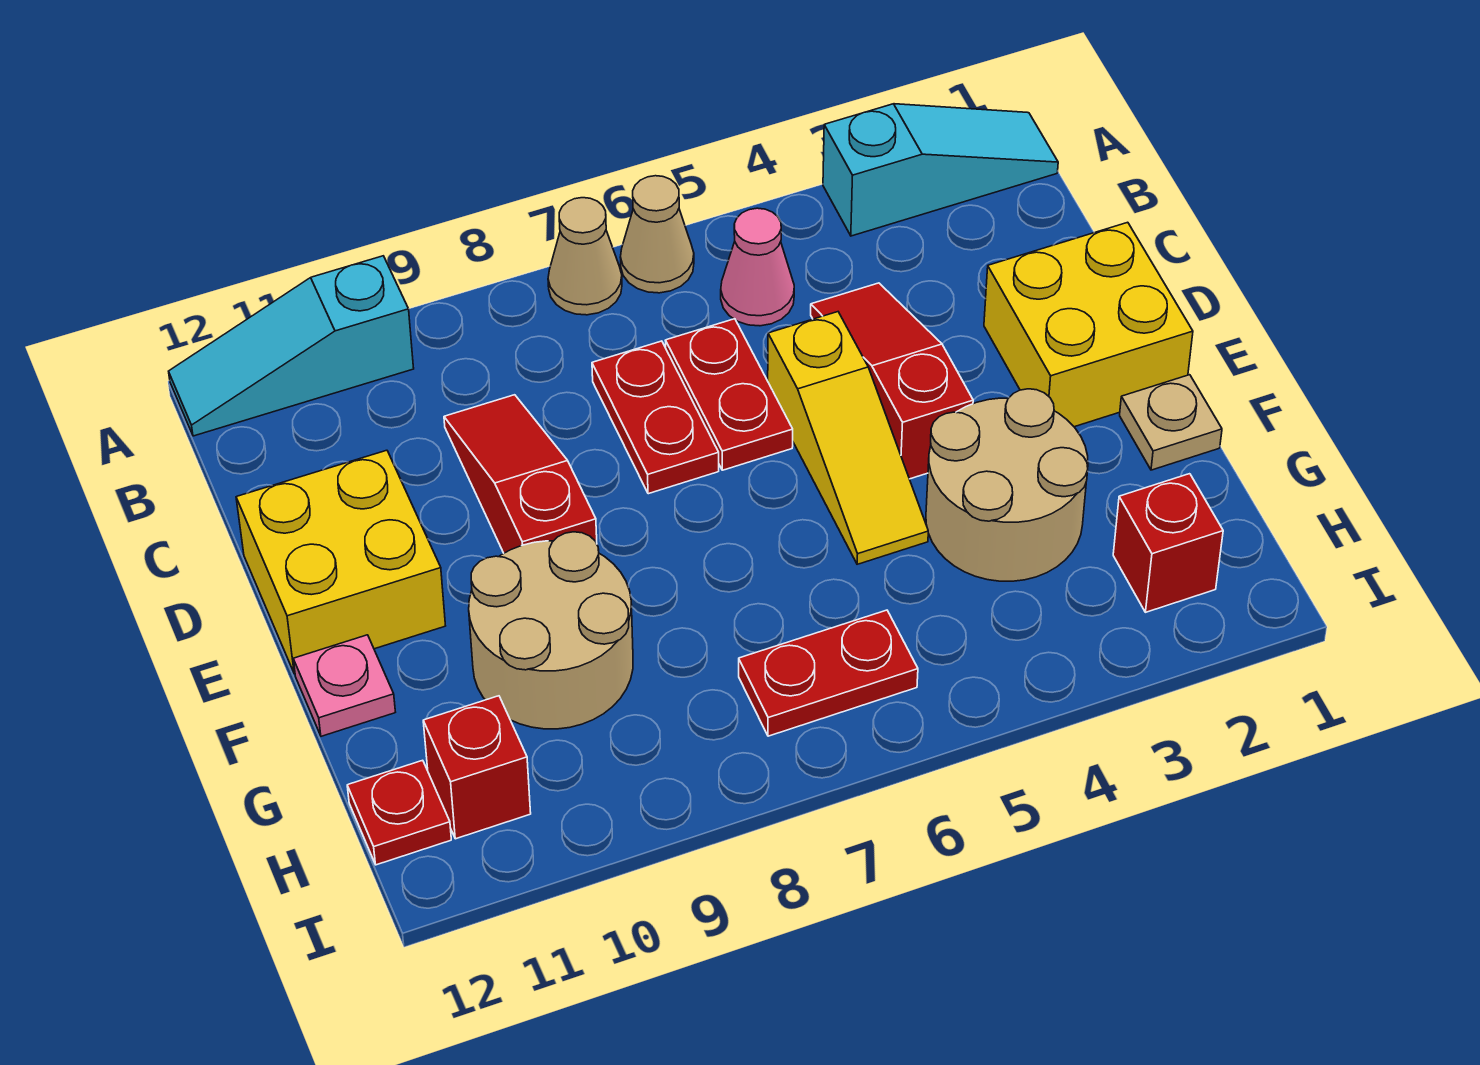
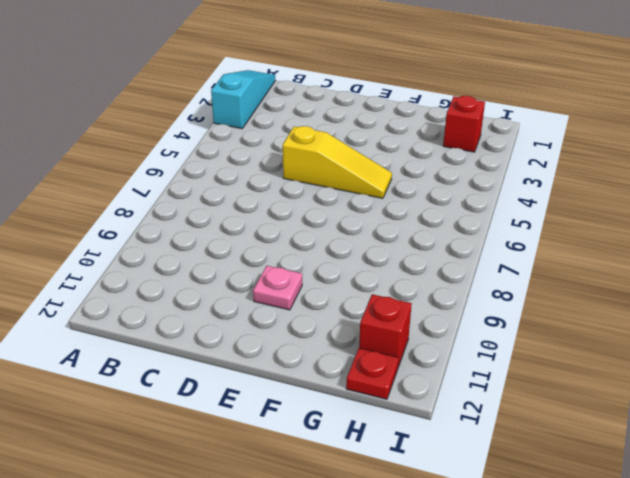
pink 1x1 plate [253,266,302,310] -> pink 1x1 plate moved to [293,635,395,736]
none -> tan 1x1 cone [620,176,694,293]
none -> tan 1x1 cone [548,198,622,315]
none -> cyan 1x3 slope [169,256,414,436]

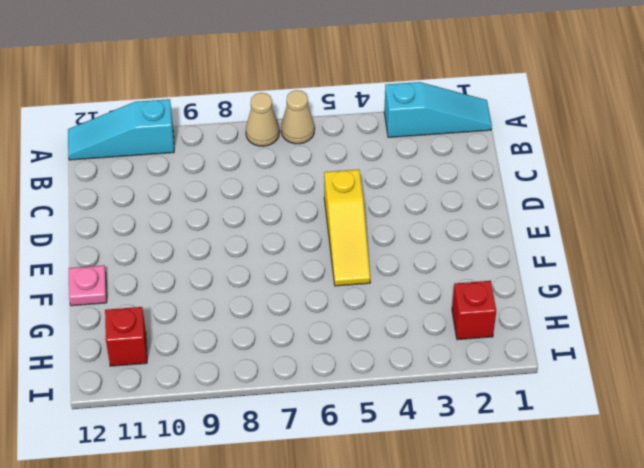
none -> pink 1x1 cone [721,208,794,326]
none -> red 1x3 slope [811,283,973,479]
none -> red 1x2 plate [665,319,793,470]

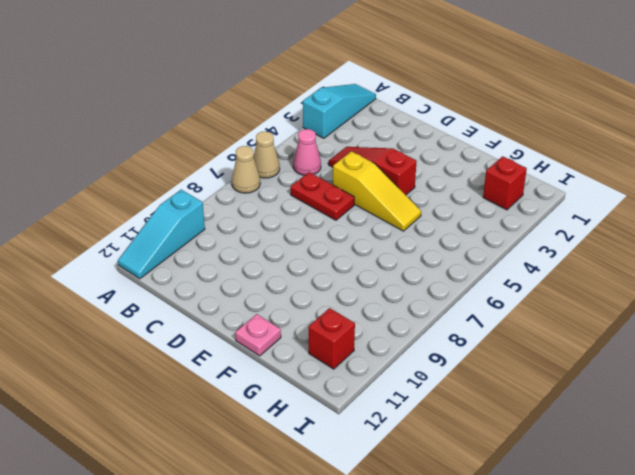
none -> red 1x2 plate [592,341,719,494]
none -> red 1x3 slope [444,395,597,553]
none -> yellow 2x2 brick [984,222,1193,427]

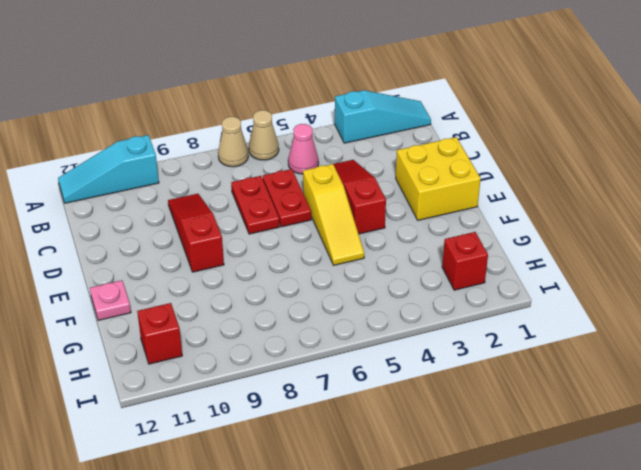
none -> yellow 2x2 brick [236,450,445,674]
none -> tan 1x1 plate [1120,375,1222,470]
none -> tan 2x2 round brick [926,389,1088,581]

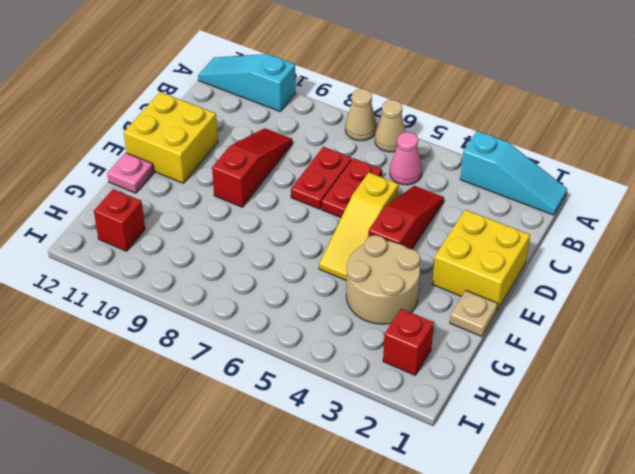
none -> tan 2x2 round brick [469,532,633,729]
none -> red 1x2 plate [739,610,918,736]
none -> red 1x1 plate [347,760,451,865]

